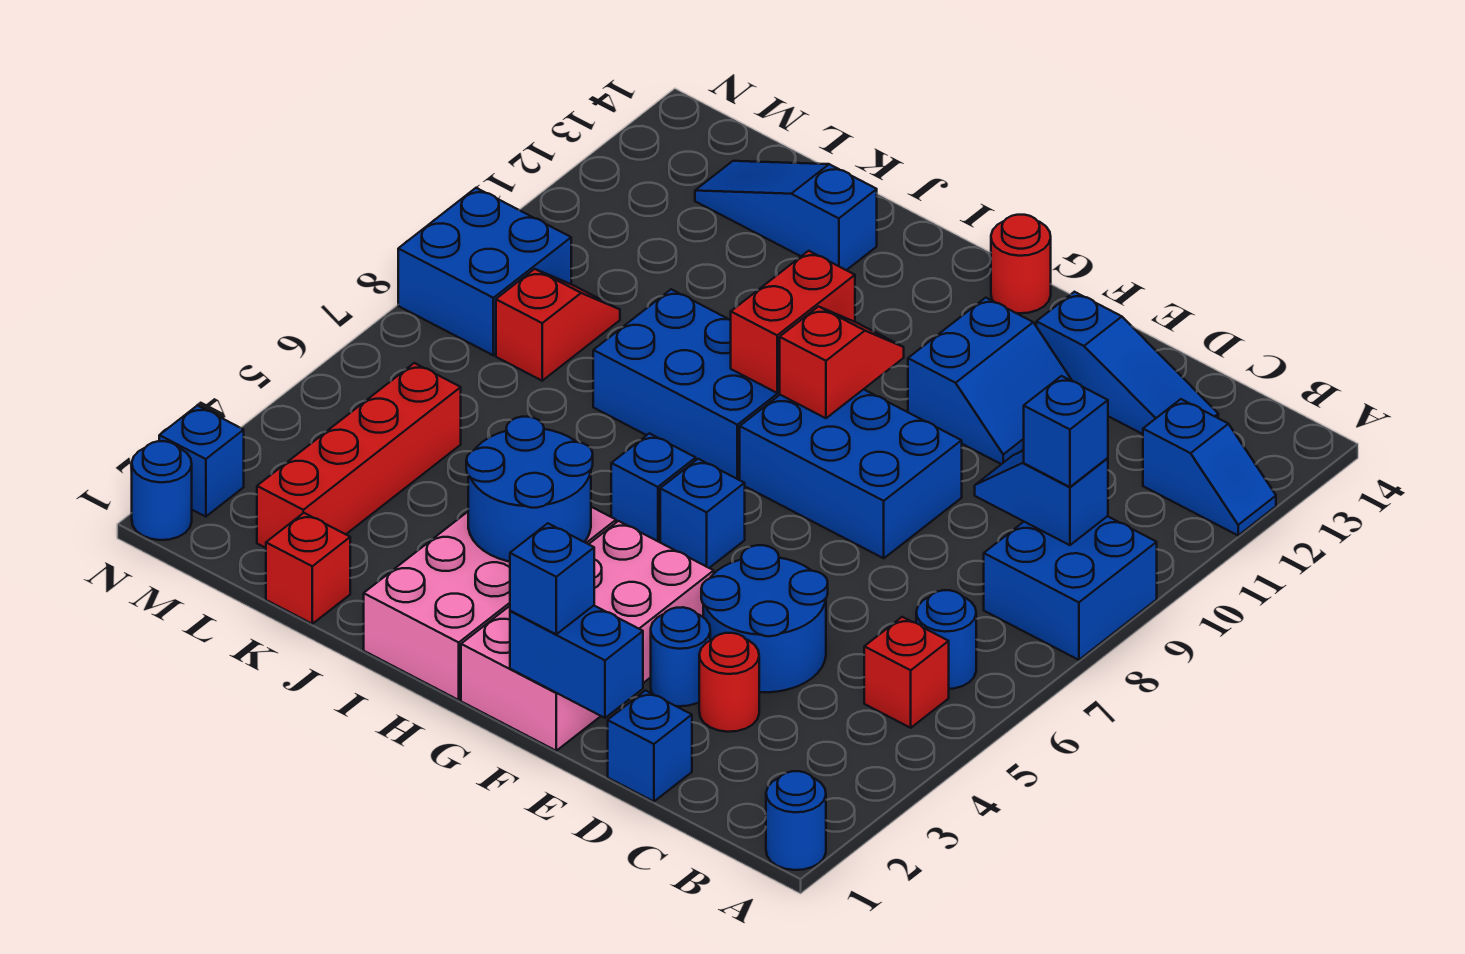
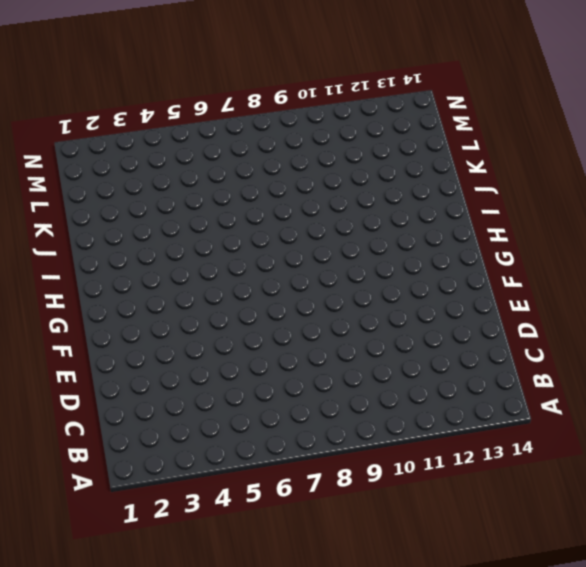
none -> blue 1x1 round brick [766,771,826,870]
none -> blue 2x2 brick [984,516,1157,660]
none -> blue 1x2 slope [1143,399,1276,535]
none -> red 1x1 brick [864,617,949,728]

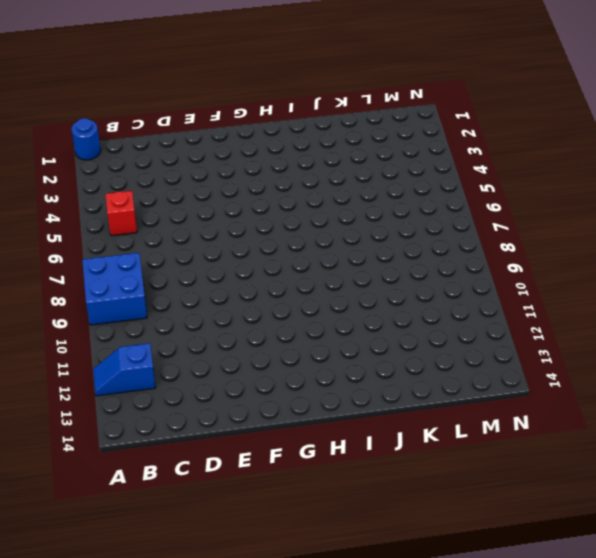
none -> blue 1x1 round brick [916,590,976,689]
none -> blue 1x3 slope [1036,292,1218,434]
none -> blue 1x1 brick [608,691,692,802]
none -> red 1x1 round brick [699,633,759,732]

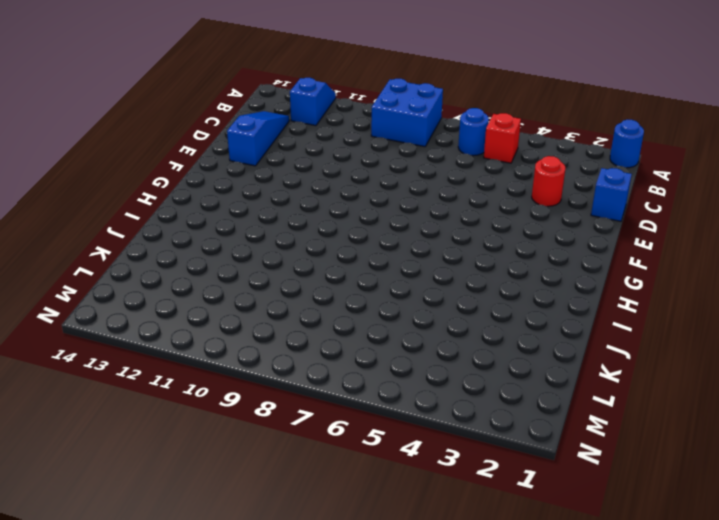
none -> blue 2x2 round brick [701,545,828,692]
none -> blue 1x1 round brick [651,607,710,706]
none -> blue 2x3 brick [740,389,962,558]
none -> blue 2x2 slope [908,298,1072,464]

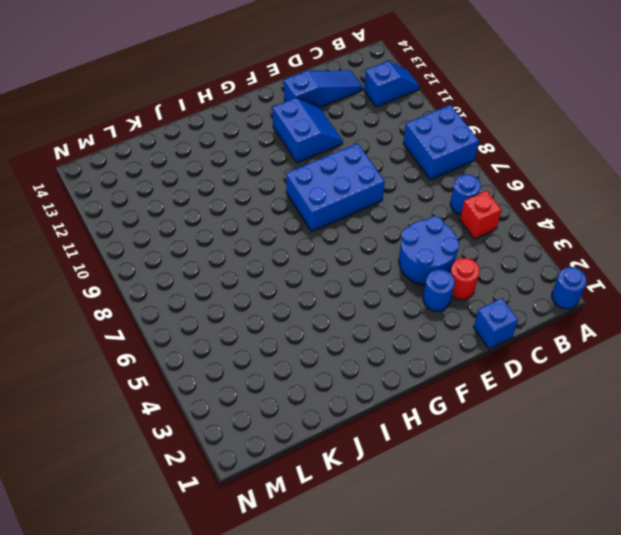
none -> pink 2x4 brick [461,521,714,751]
none -> blue 1x1 brick [660,459,745,568]
none -> red 1x1 round brick [991,215,1051,313]
none -> pink 2x4 brick [364,507,616,700]

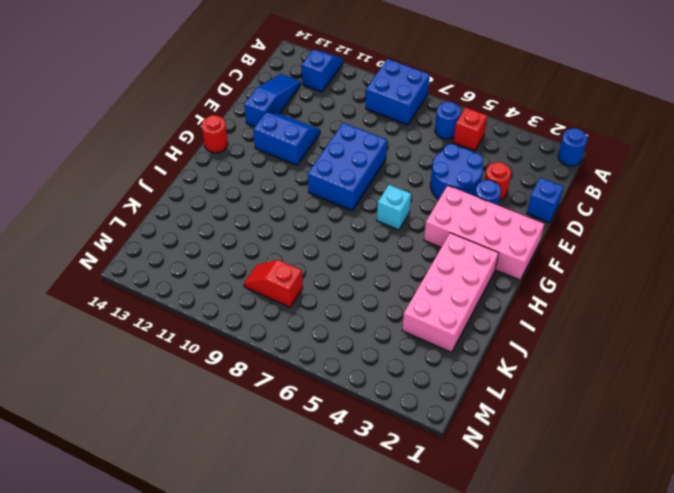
cyan 1x1 brick [377,185,411,230] -> blue 1x1 brick [660,459,745,568]
pink 2x4 brick [402,233,499,352] -> pink 2x4 brick turned to [364,507,616,700]
none -> blue 1x1 brick [611,433,696,542]
none -> blue 2x3 brick [593,289,780,480]
none -> blue 1x3 slope [695,161,877,270]
none -> red 1x1 brick [266,513,350,624]

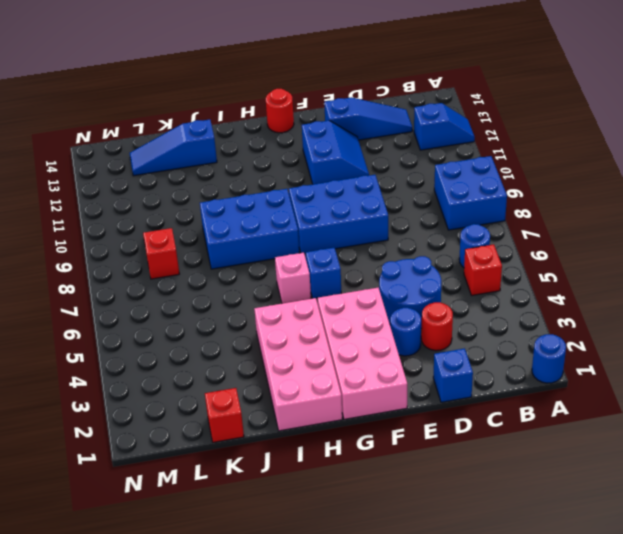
pink 1x1 brick [275,253,311,303] -> blue 1x1 brick [611,433,696,542]
none -> red 1x4 brick [257,363,461,548]
none -> blue 2x2 brick [398,188,571,355]
none -> blue 1x1 round brick [132,441,192,540]
none -> blue 1x1 brick [159,406,244,517]

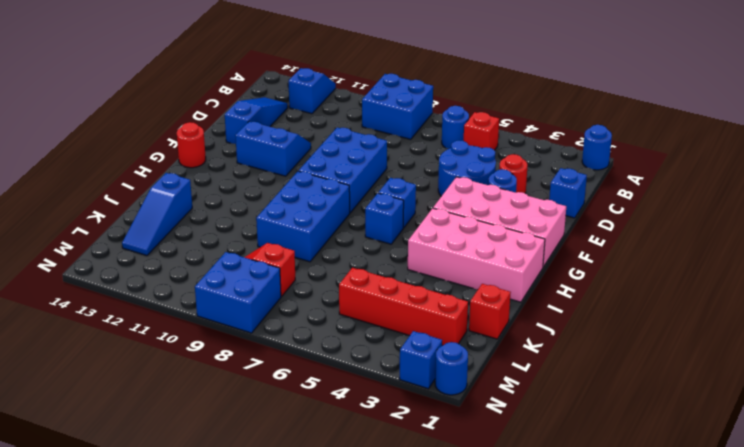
none -> blue 1x2 slope [975,451,1108,545]
none -> blue 1x2 brick [510,606,643,718]
none -> red 1x2 slope [780,307,904,418]
none -> blue 2x2 round brick [466,417,593,562]

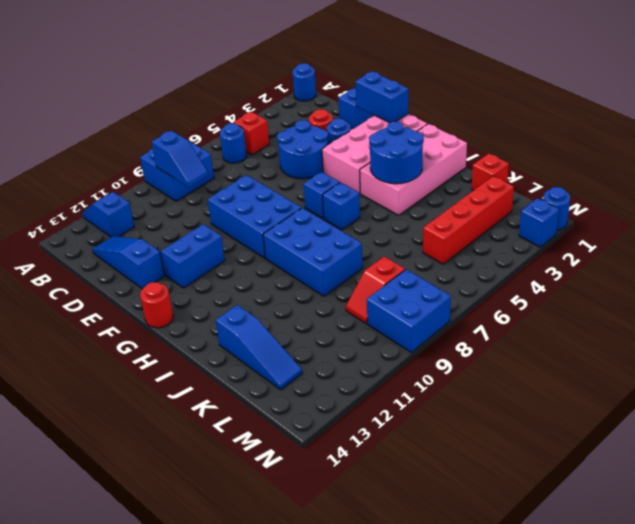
none -> red 1x2 slope [780,307,904,418]
none -> red 1x2 brick [731,251,855,393]
none -> blue 1x1 brick [1024,376,1108,487]
none -> blue 1x1 brick [510,523,594,634]

